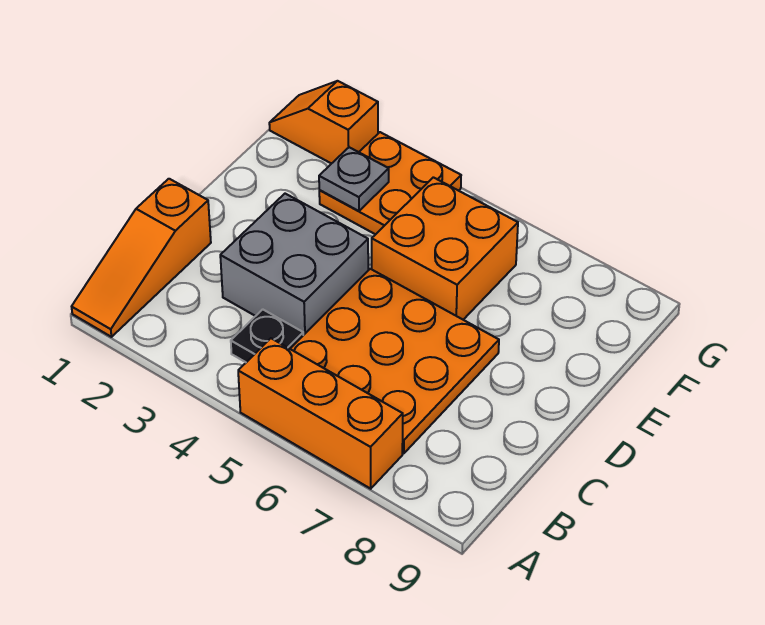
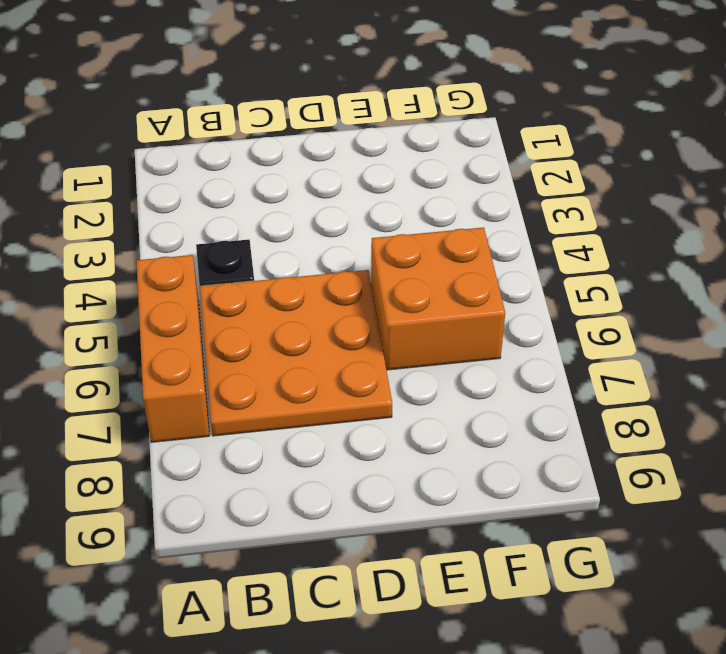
none -> orange 1x3 slope [72,179,211,337]
none -> grey 2x2 brick [220,194,368,335]

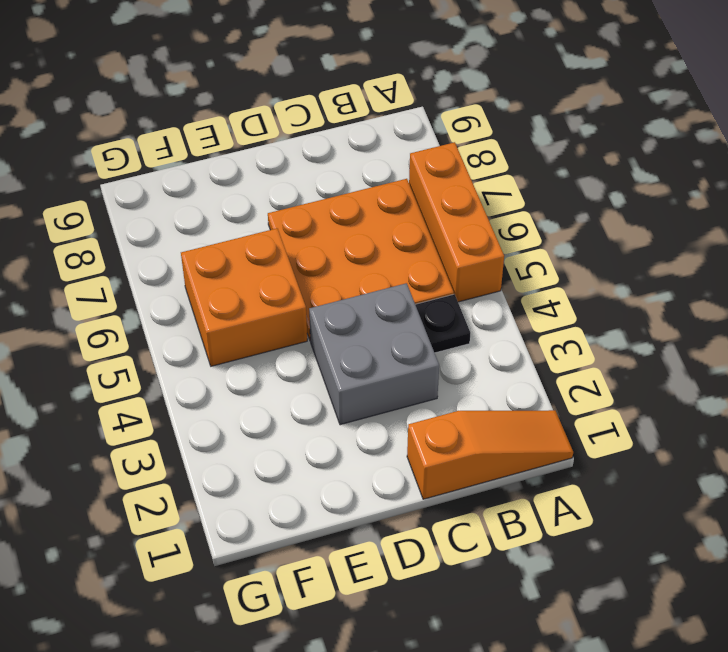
none -> orange 2x2 plate [319,132,461,234]
none -> orange 1x2 slope [269,81,378,164]

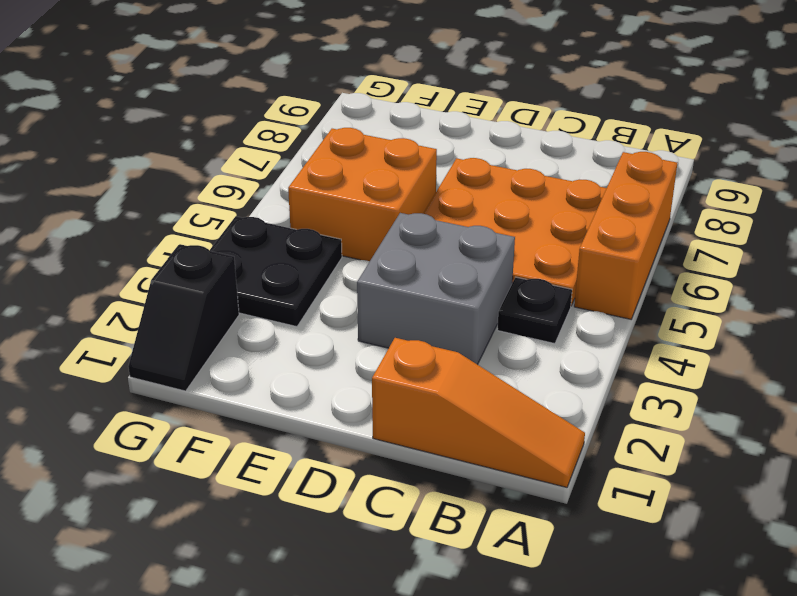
black 2x2 plate [209,216,342,327] -> orange 2x2 plate [319,132,461,234]
black 1x2 slope [128,244,239,391] -> orange 1x2 slope [269,81,378,164]
none -> grey 1x1 plate [319,147,389,211]

